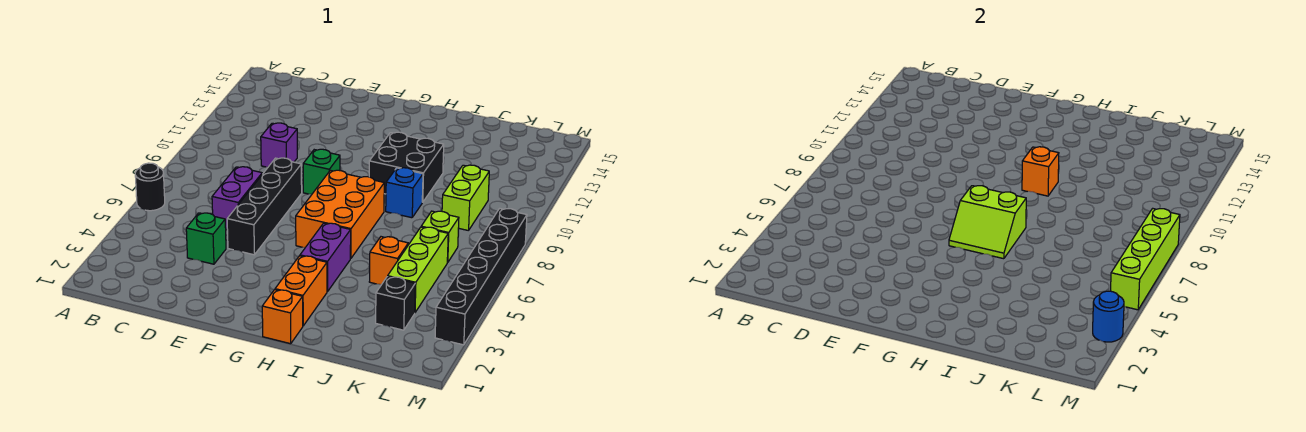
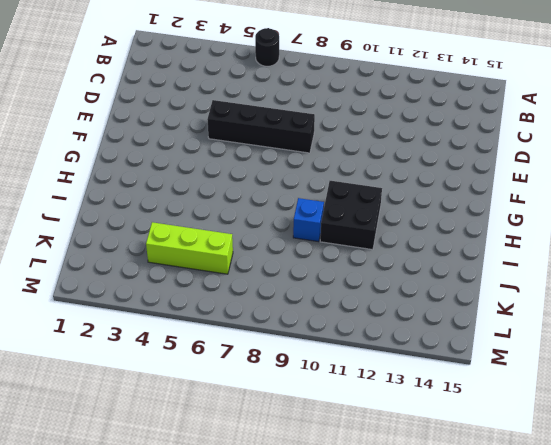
none -> green 1x1 brick [186,213,226,264]
none -> purple 1x2 brick [212,167,262,229]
none -> purple 1x1 brick [261,123,297,167]

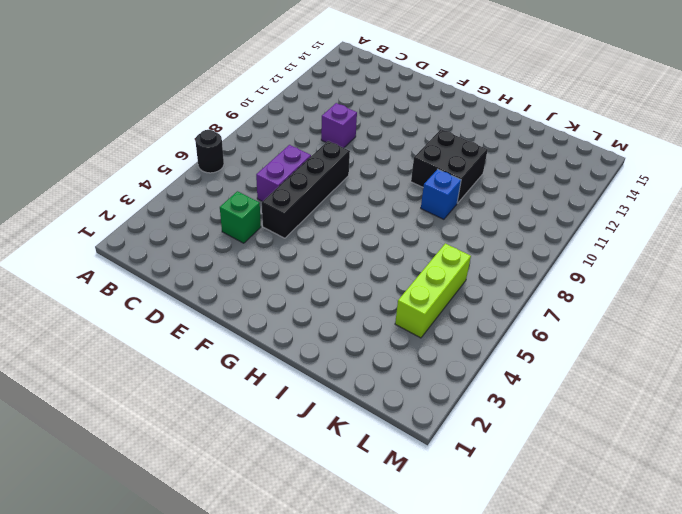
none -> green 1x1 brick [303,149,340,194]
none -> orange 2x3 brick [296,170,384,259]
none -> orange 1x1 brick [262,290,303,344]

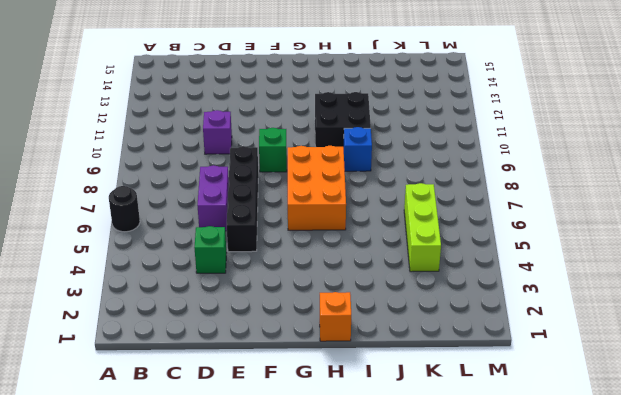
none -> orange 1x2 brick [275,256,327,326]
none -> purple 1x2 brick [300,223,351,292]
none -> orange 1x1 brick [369,237,408,285]

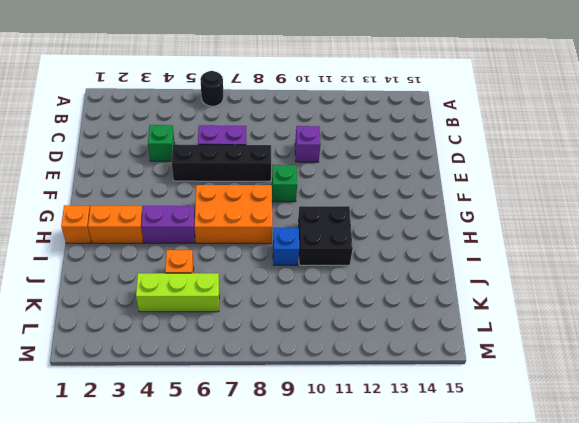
none -> black 1x1 brick [376,277,415,330]
none -> lime 1x1 brick [421,211,459,262]
none -> lime 1x2 brick [442,165,489,231]

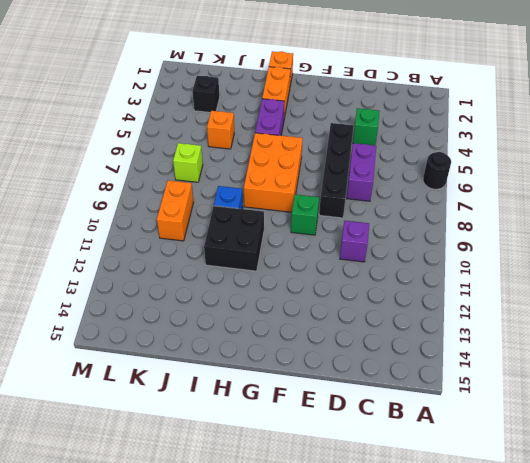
orange 1x2 brick [157,180,193,241] -> lime 1x2 brick [442,165,489,231]
none -> lime 1x3 brick [388,227,448,312]
none -> black 1x6 brick [435,208,527,345]
none -> lime 2x2 slope [949,186,1026,259]

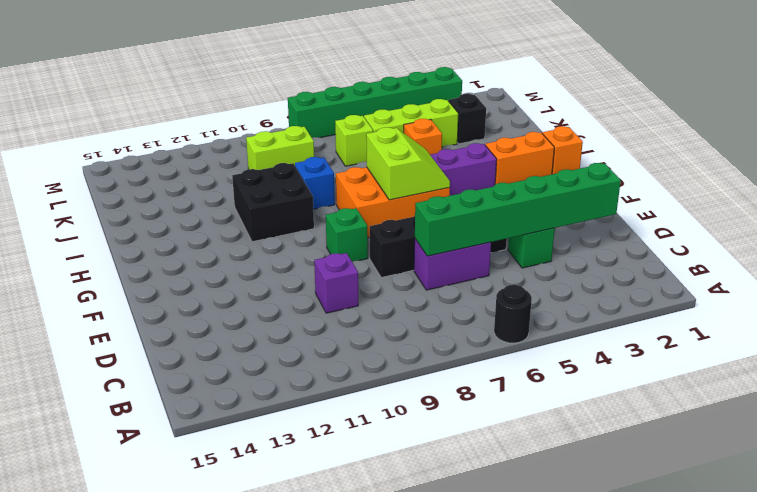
green 1x6 brick [415,163,621,256] -> none
green 1x6 brick [288,67,462,138] -> black 1x6 brick [435,208,527,345]
none -> orange 1x1 brick [1022,147,1059,196]
none -> blue 1x1 round brick [1093,291,1124,342]
none -> lime 1x4 brick [1111,208,1180,310]

